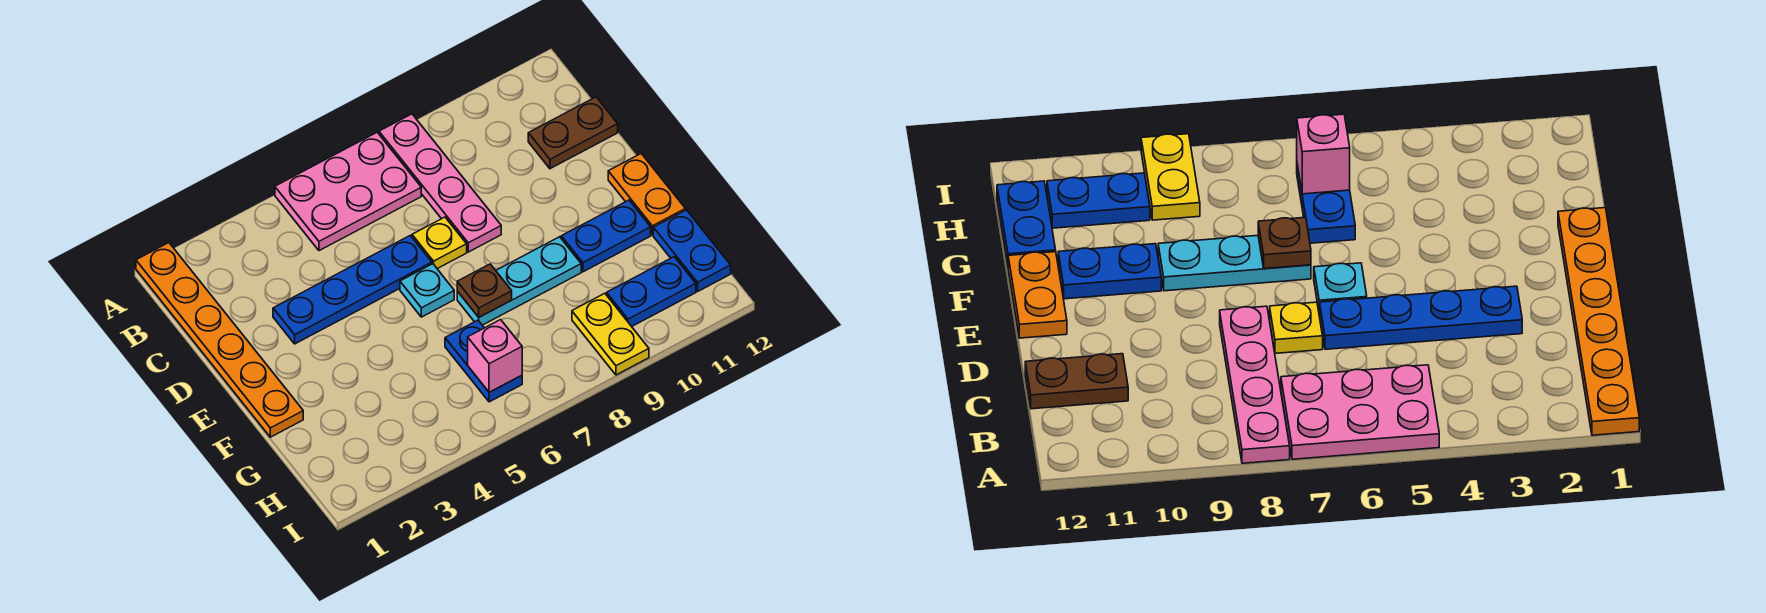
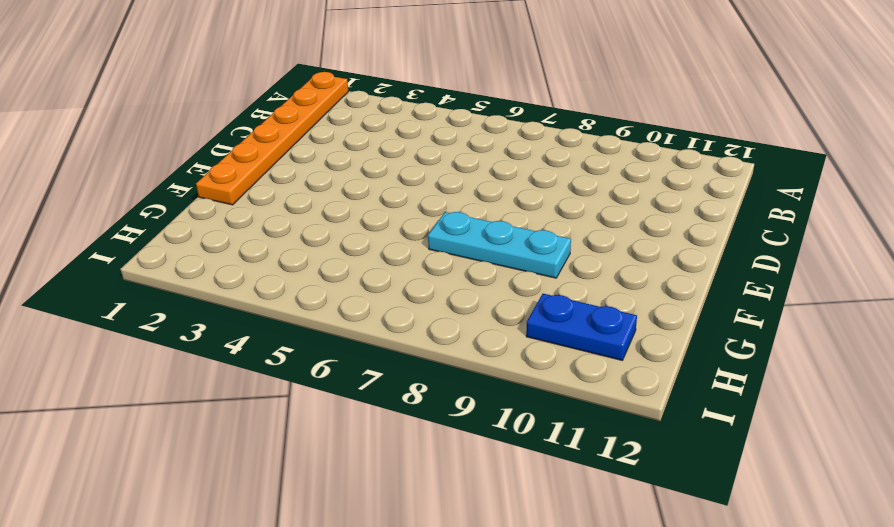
none -> pink 2x3 plate [275,132,421,251]
none -> pink 1x4 plate [379,114,501,252]
none -> brown 1x2 plate [528,97,618,169]

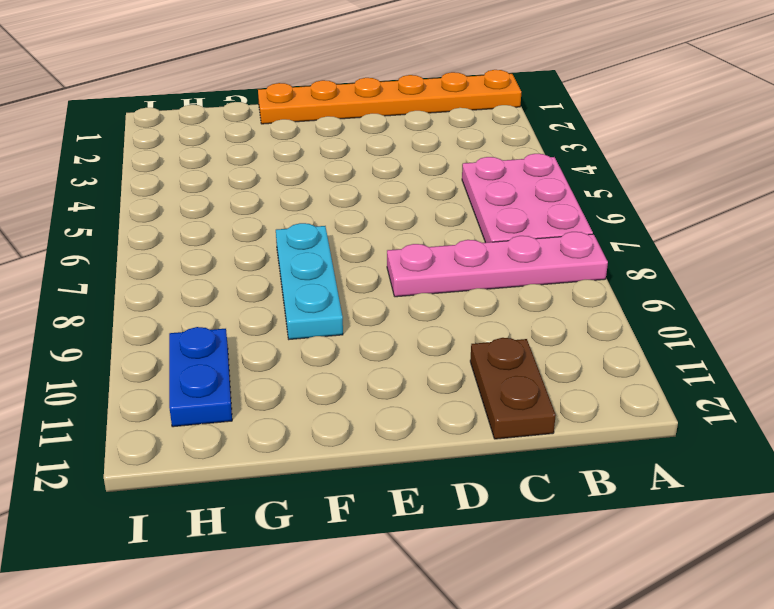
none -> blue 1x4 plate [273,236,432,344]
none -> yellow 1x1 plate [412,217,467,269]
none -> cyan 1x1 plate [400,264,454,317]

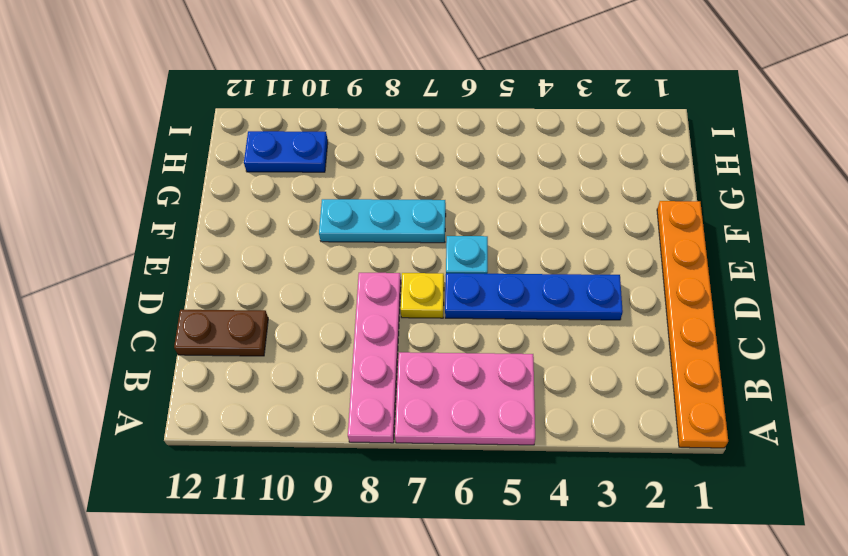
none -> orange 1x2 plate [608,154,685,235]
none -> blue 1x2 plate [561,200,651,272]
none -> blue 1x2 plate [445,320,522,402]

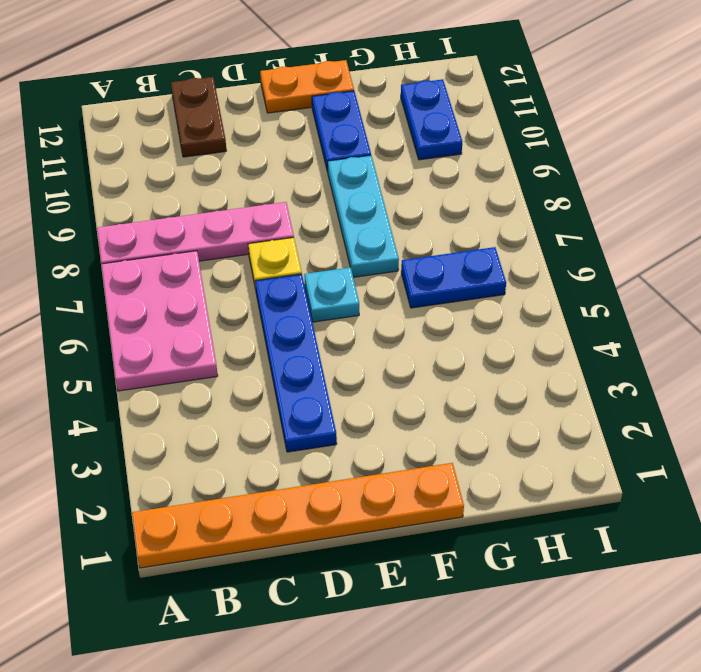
none -> blue 1x2 plate [653,210,731,291]
none -> yellow 1x2 plate [572,293,649,375]
none -> brown 1x1 plate [457,264,512,317]

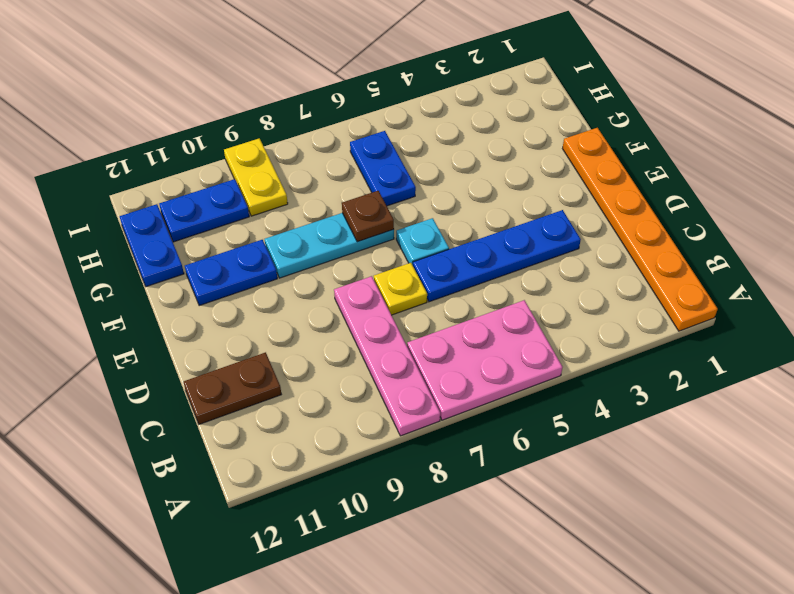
none -> orange 1x2 plate [608,154,685,235]
none -> pink 1x1 brick [468,320,522,392]

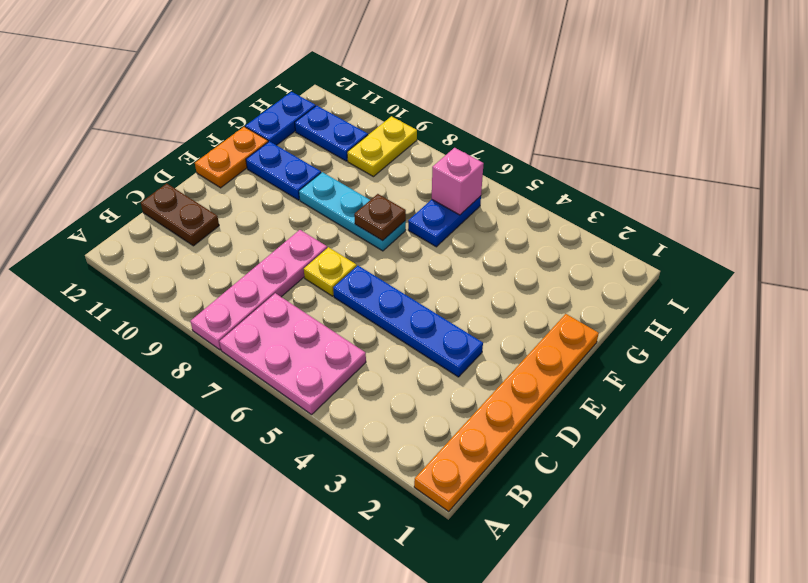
none -> cyan 1x1 plate [400,264,454,317]

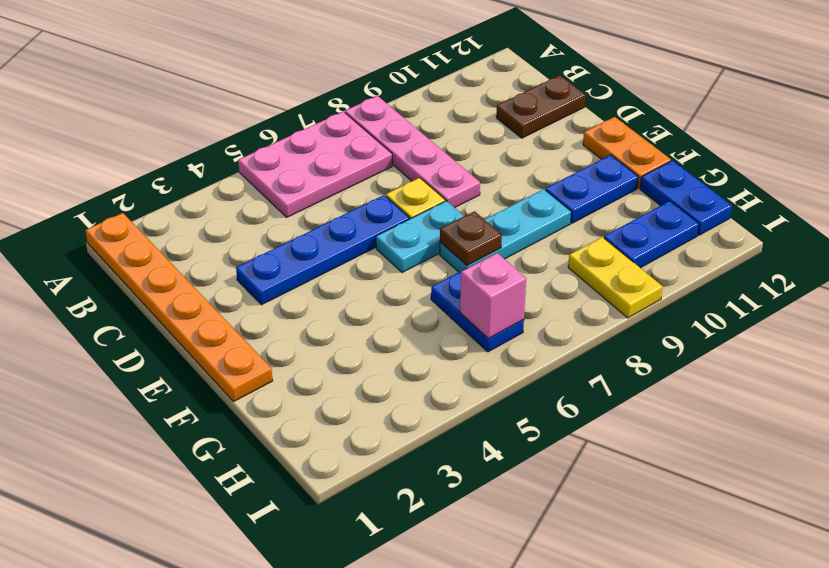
cyan 1x2 plate [376,201,464,273] -> cyan 1x1 plate [400,264,454,317]

